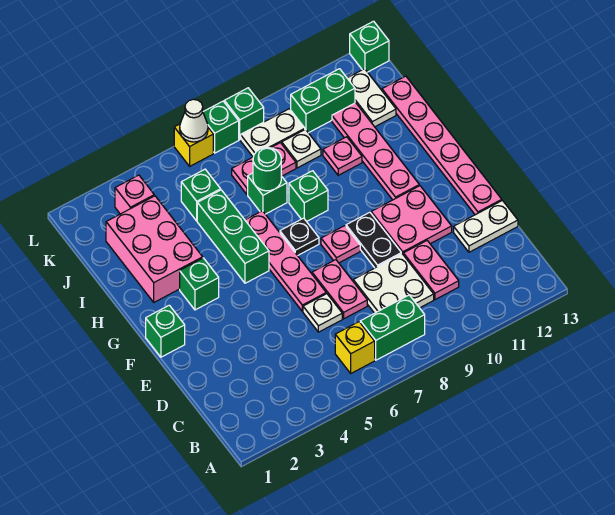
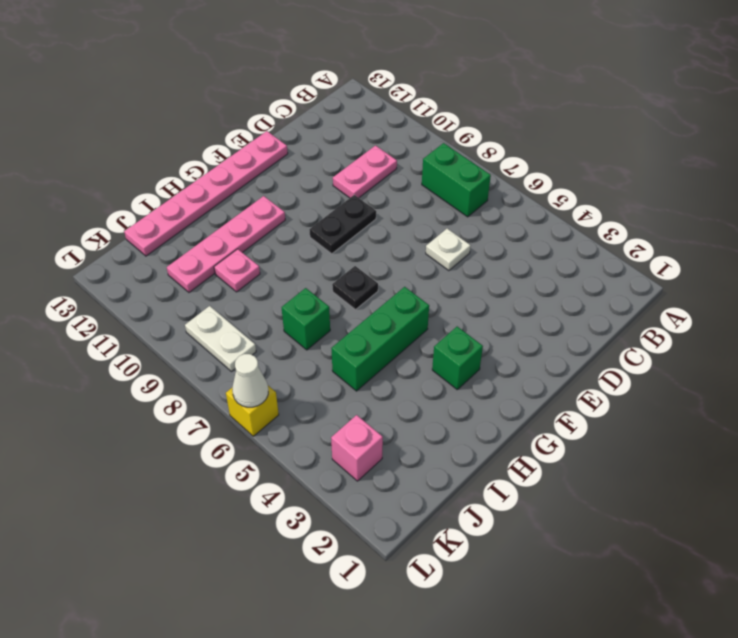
none -> yellow 1x1 brick [335,322,375,373]
none -> white 2x2 plate [353,254,434,313]
none -> pink 1x2 plate [312,260,367,319]
none -> white 1x2 plate [454,201,518,252]

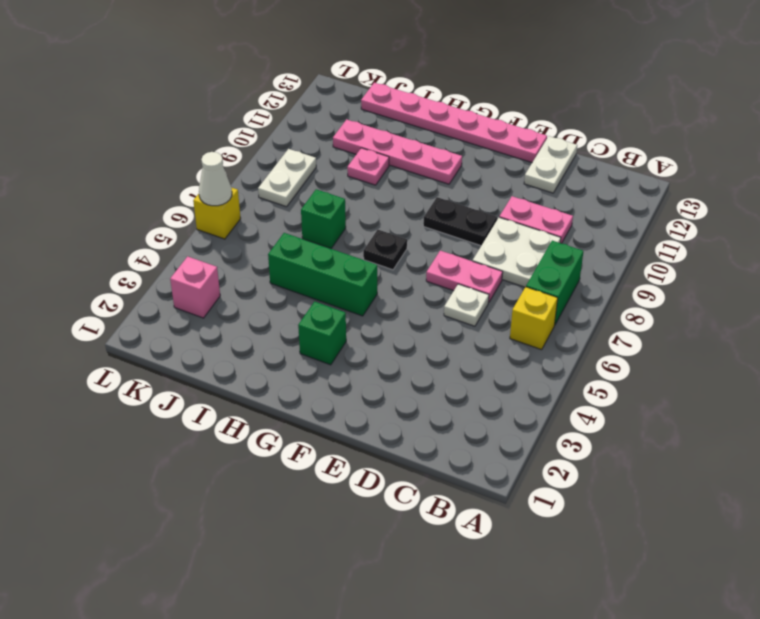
none -> pink 1x4 plate [245,211,326,311]
none -> pink 2x2 plate [371,186,452,254]
none -> green 1x1 brick [146,305,185,357]
none -> pink 1x1 plate [321,226,360,263]

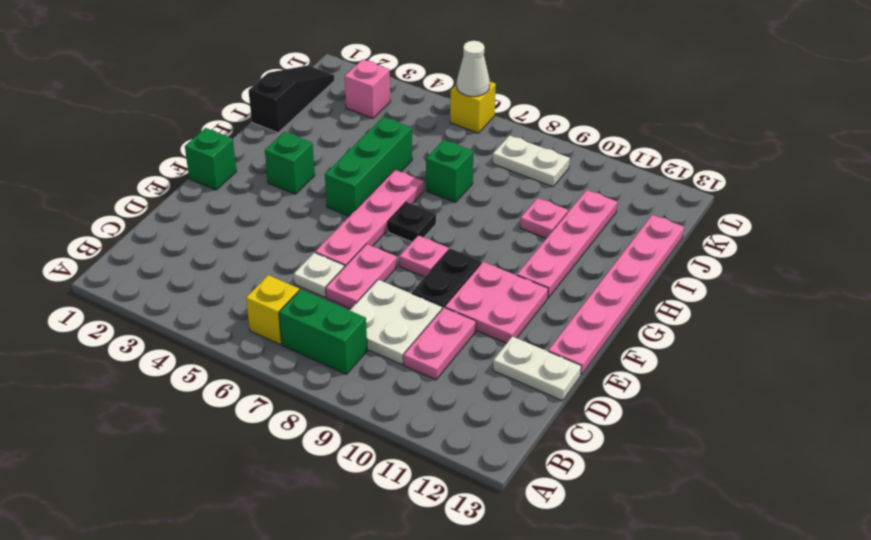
black 1x3 slope [249,65,335,133] -> none
none -> pink 2x3 brick [106,196,203,302]
none -> green 1x1 brick [289,171,328,222]
none -> green 1x1 brick [181,169,221,221]
none -> pink 1x2 plate [232,143,296,194]

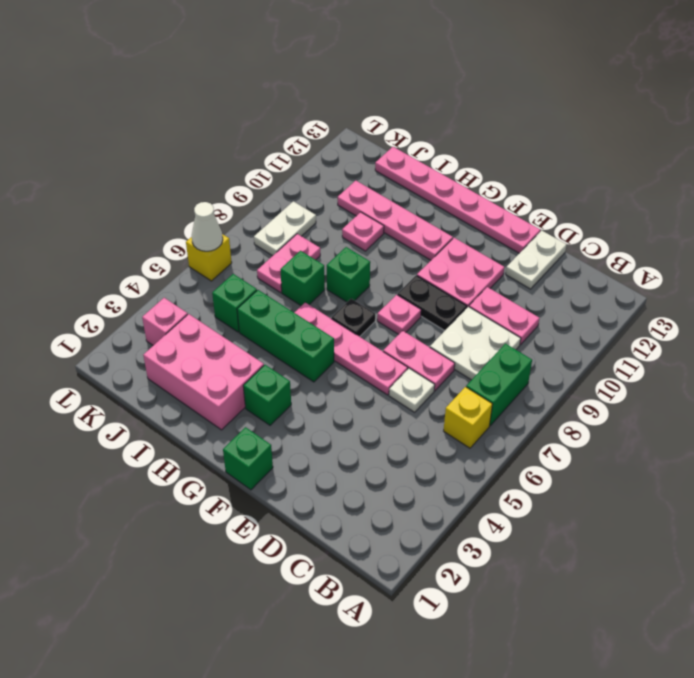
none -> white 1x1 plate [282,129,321,168]
none -> white 1x2 plate [347,69,396,127]
none -> green 1x2 brick [291,69,355,133]
none -> green 1x1 brick [203,101,239,153]

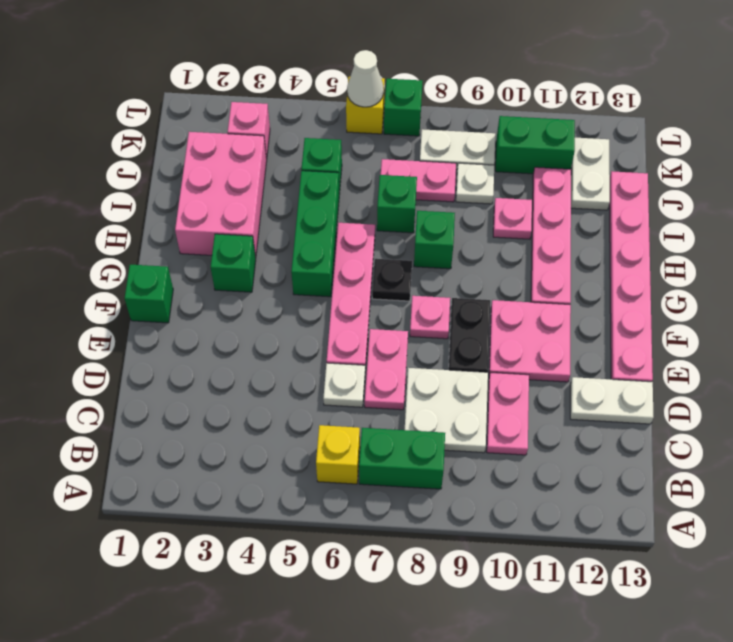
none -> green 1x1 brick [224,88,264,140]
none -> green 1x1 brick [350,21,389,72]
none -> green 1x1 round brick [253,148,281,191]

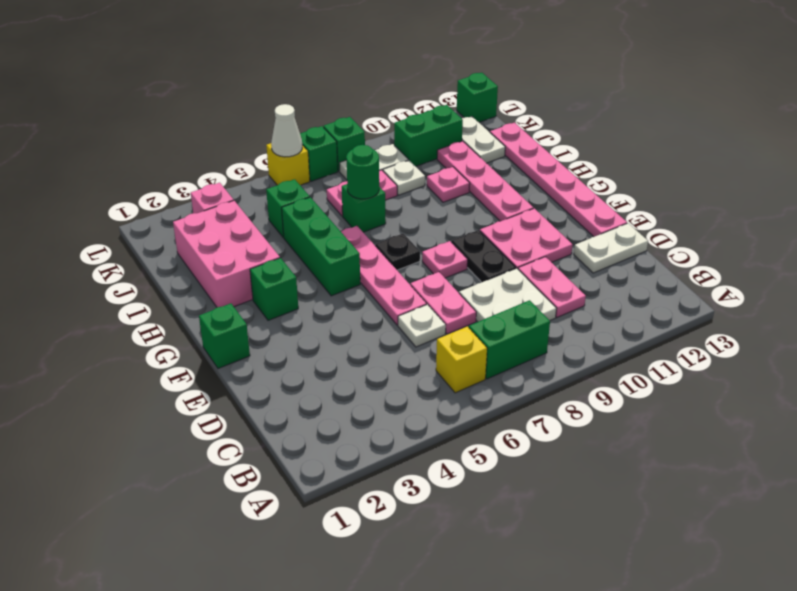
none -> green 1x1 brick [289,171,328,222]

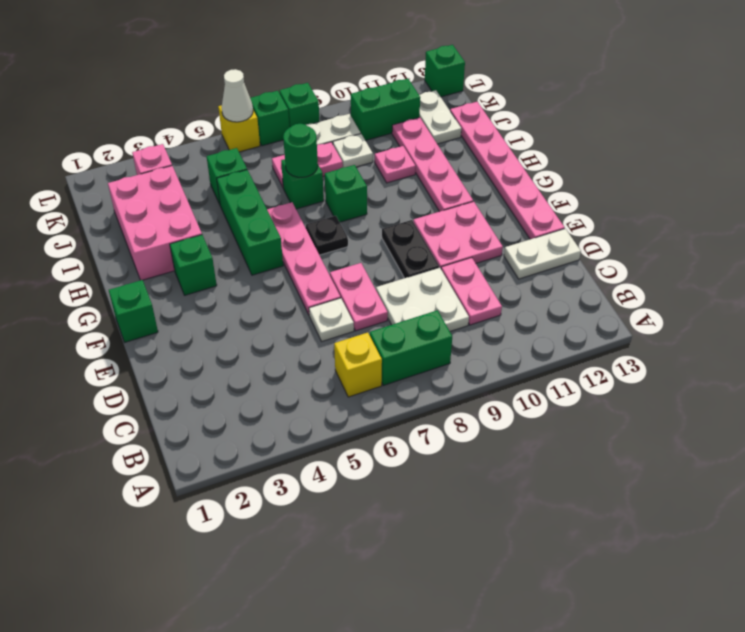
none -> pink 1x1 plate [321,226,360,263]

